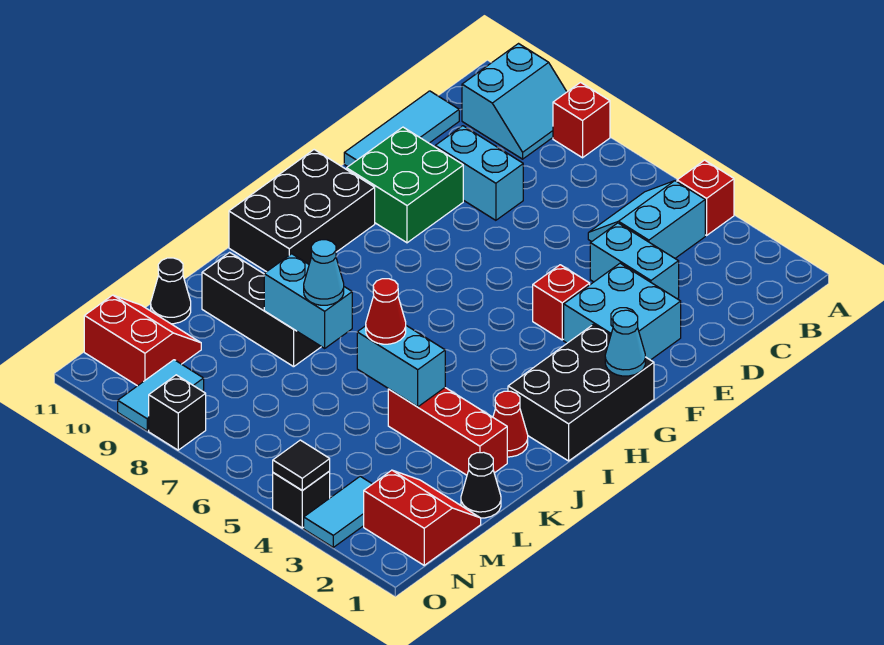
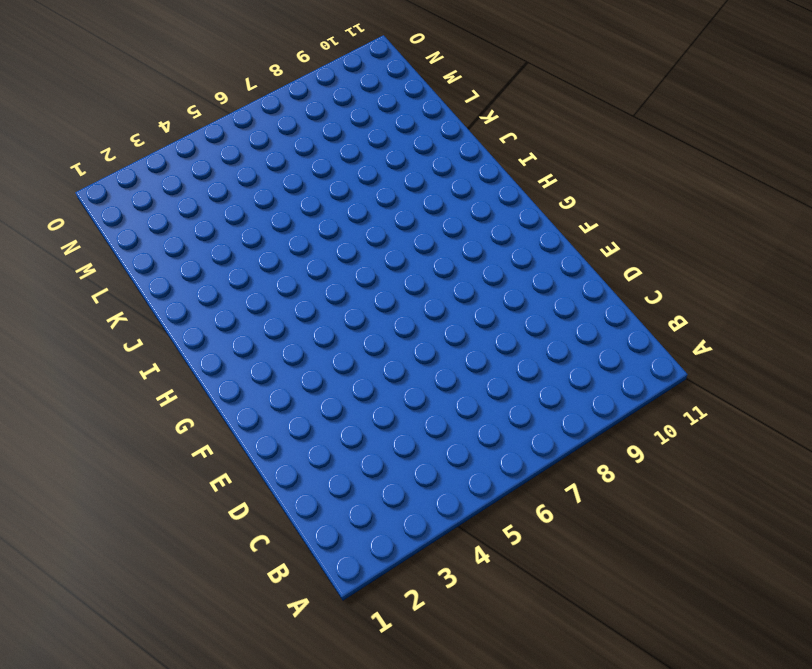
none -> red 1x1 brick [677,160,734,235]
none -> red 1x1 brick [553,83,610,158]
none -> cyan 2x2 slope [462,44,567,159]

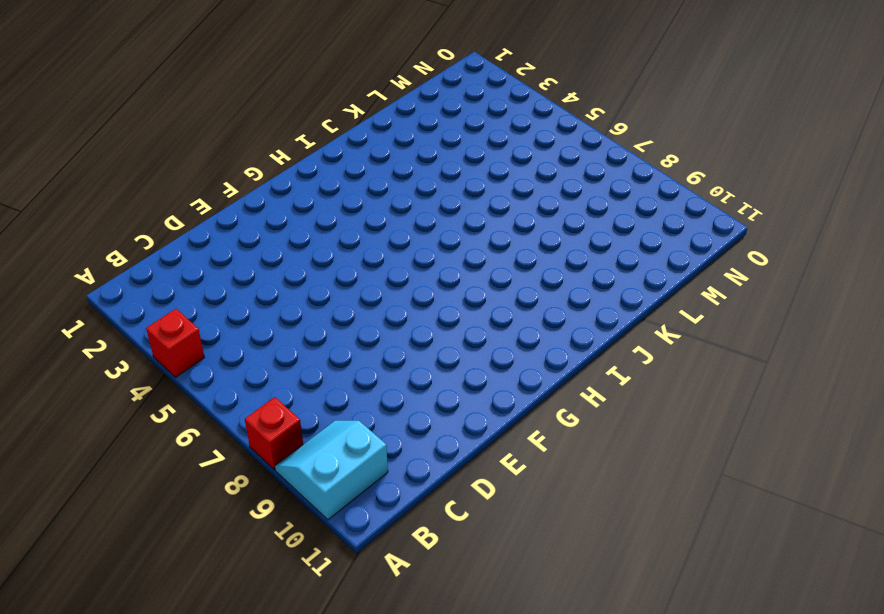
none -> cyan 2x2 slope [588,181,705,258]
none -> cyan 1x3 tile [344,91,459,167]
none -> cyan 1x2 brick [590,223,679,299]

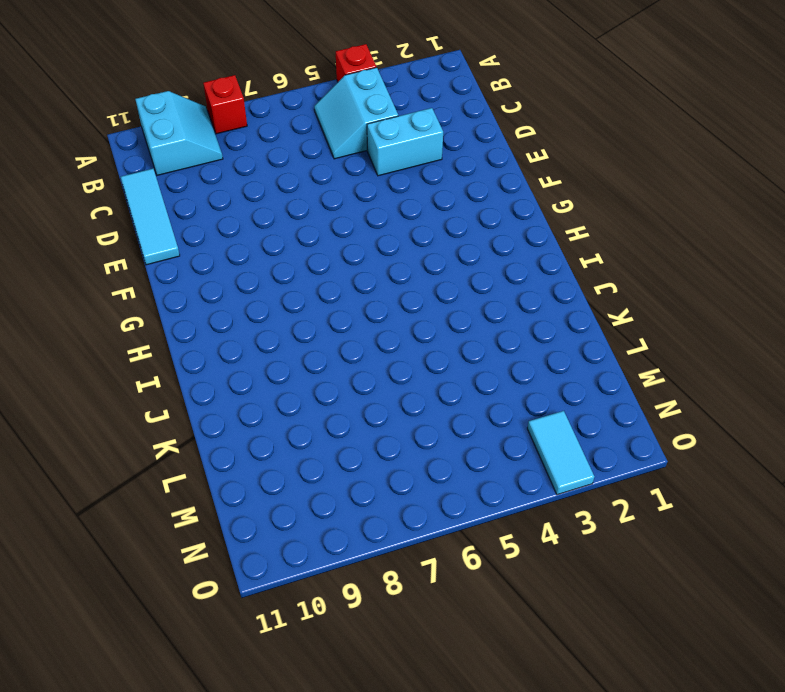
none -> cyan 1x2 brick [435,126,523,220]
none -> cyan 2x2 brick [564,263,681,360]
none -> green 2x2 brick [347,127,463,243]

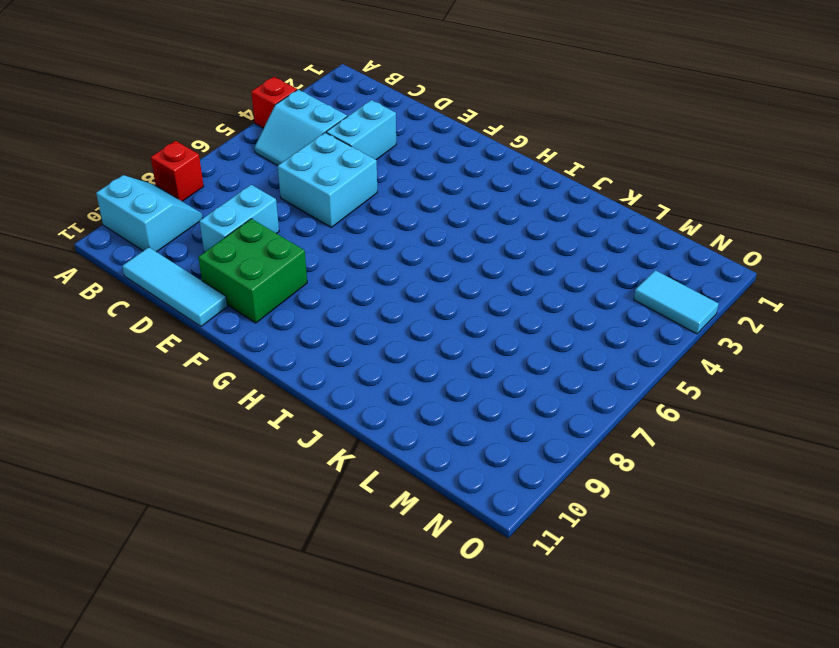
cyan 2x2 brick [278,133,377,227] -> cyan 2x2 brick moved to [564,263,681,360]
none -> red 1x1 brick [533,265,590,340]
none -> black 2x3 brick [508,324,654,461]
none -> black 2x3 brick [229,150,375,272]

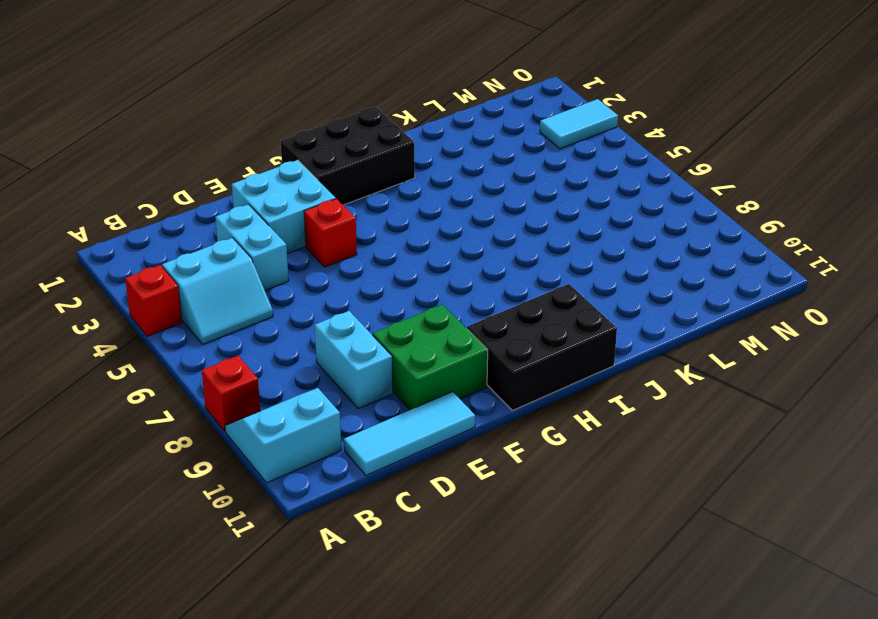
none -> red 1x1 cone [493,391,528,457]
none -> red 1x3 brick [388,388,507,475]
none -> black 1x3 brick [202,252,321,367]

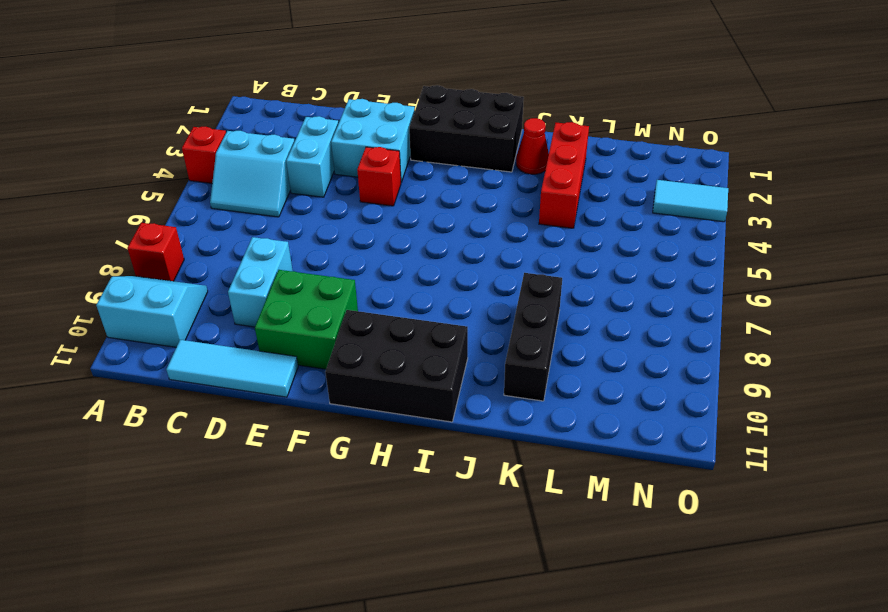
none -> black 1x1 cone [461,452,501,518]
none -> black 1x1 cone [151,258,191,324]
none -> red 2x2 slope [364,470,481,565]

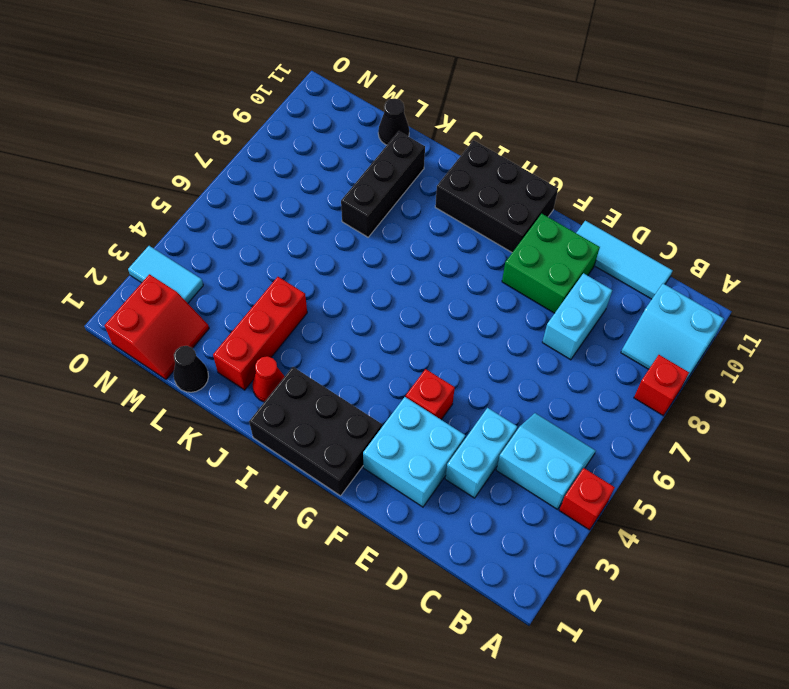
none -> red 2x2 slope [84,295,201,386]
none -> cyan 1x2 tile [118,360,204,431]
none -> black 1x1 brick [273,471,330,528]

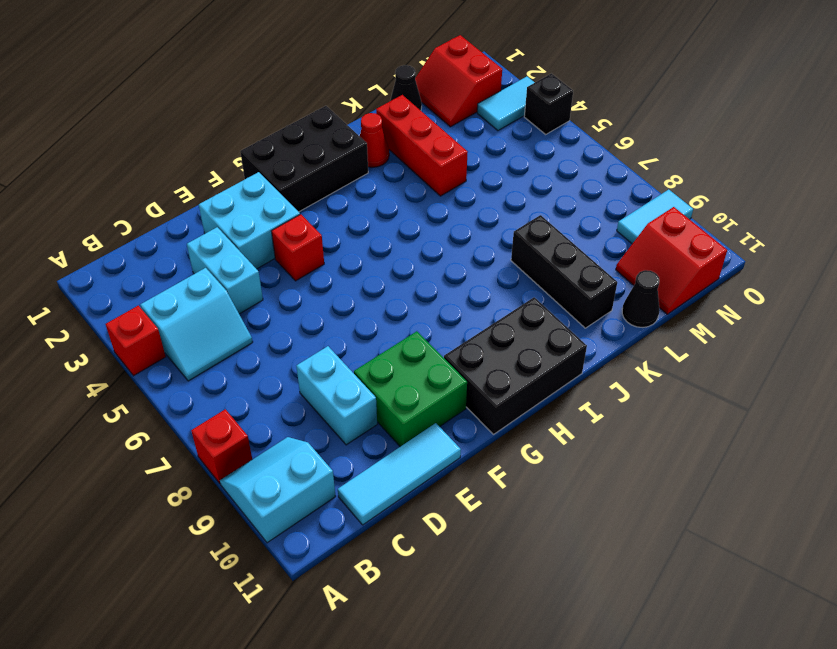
none -> black 1x1 brick [149,375,206,450]
none -> cyan 1x1 cone [605,310,645,376]
none -> cyan 1x2 brick [357,326,445,407]

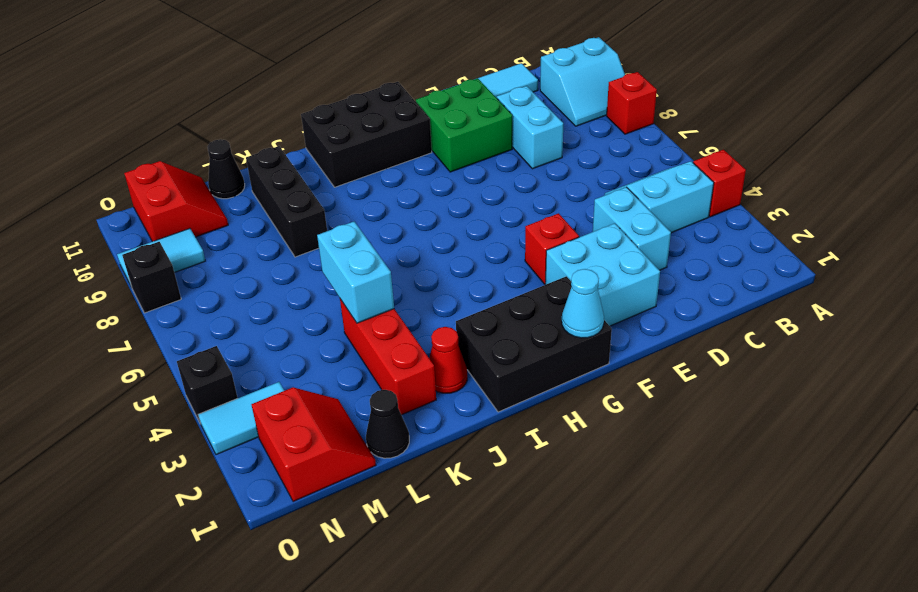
none -> cyan 1x2 brick [264,254,352,348]
none -> black 1x1 tile [273,440,330,490]
none -> red 1x1 cone [366,279,406,344]

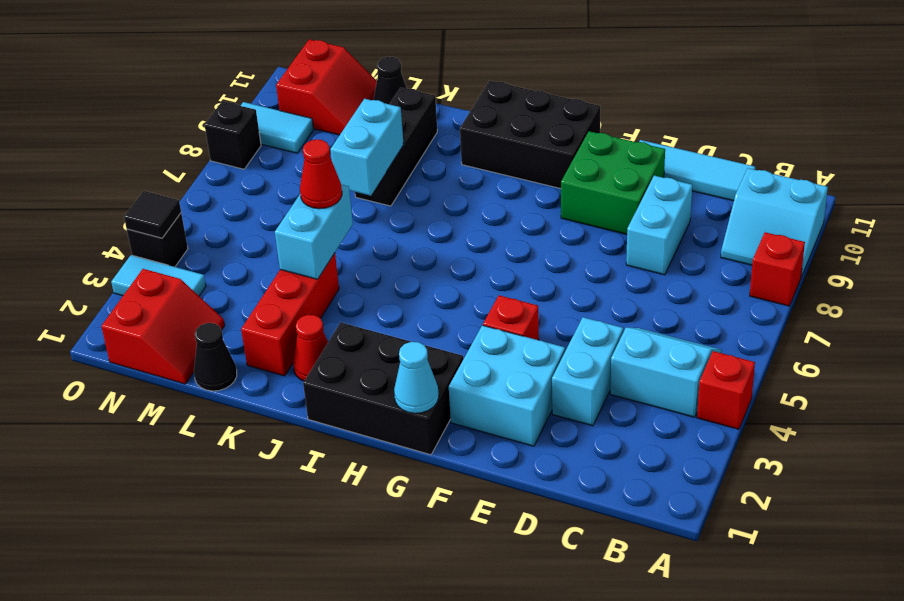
none -> cyan 1x1 cone [304,240,344,305]

